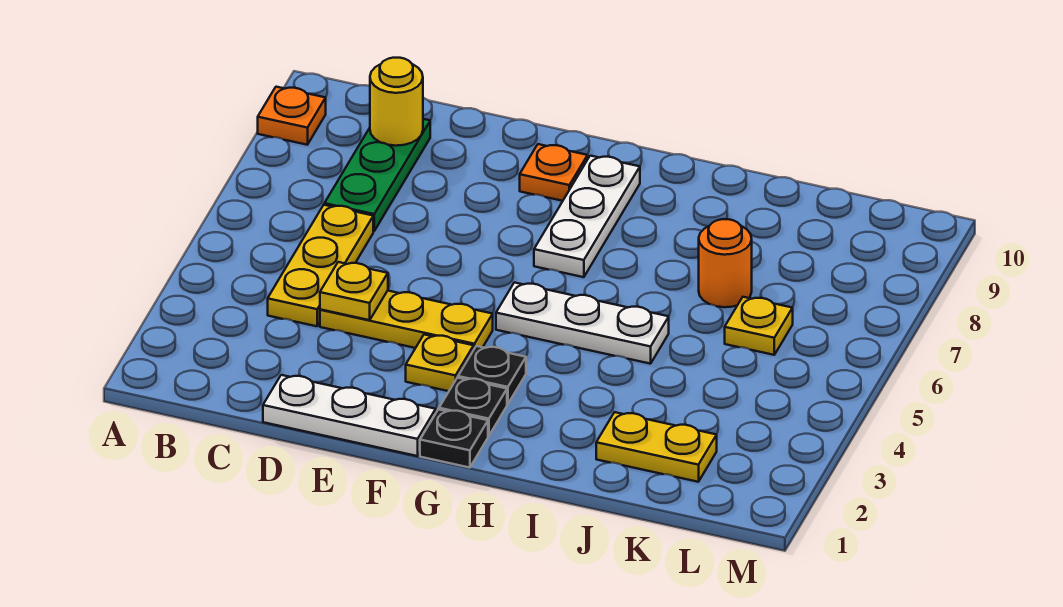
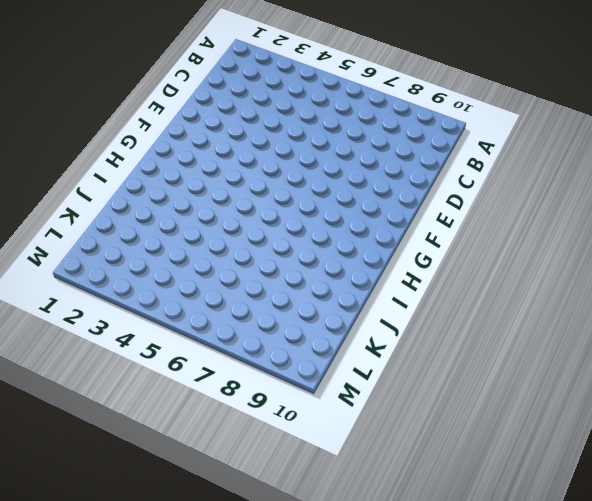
none -> orange 1x1 plate [258,87,326,145]
none -> yellow 1x3 plate [268,205,373,326]
none -> green 1x3 plate [324,119,430,231]

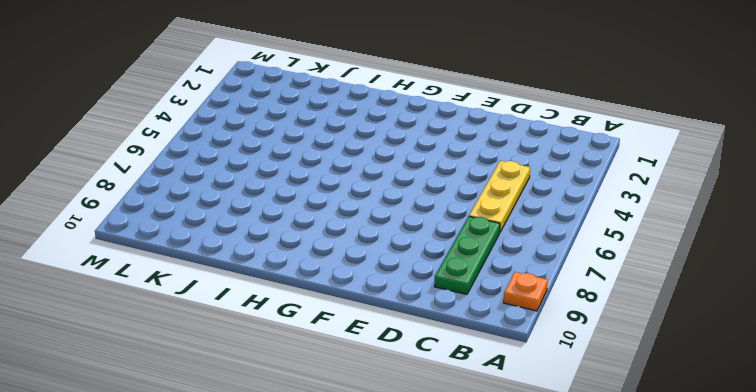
none -> white 1x3 plate [263,375,436,456]
none -> yellow 1x3 plate [320,291,493,349]
none -> yellow 1x1 plate [406,335,474,391]

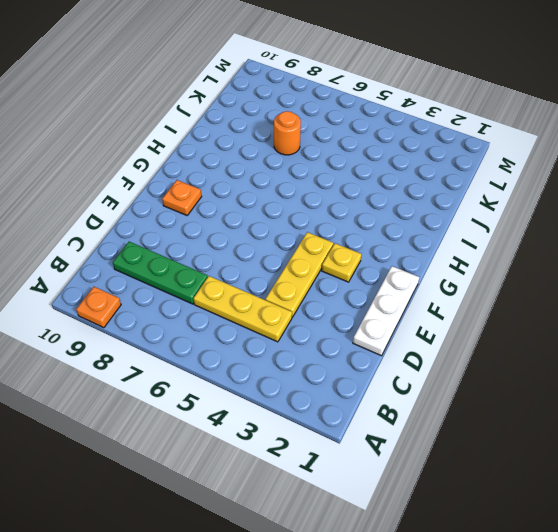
none -> black 1x1 plate [420,409,488,468]
none -> black 1x1 plate [439,378,507,436]
none -> black 1x1 plate [458,346,526,404]

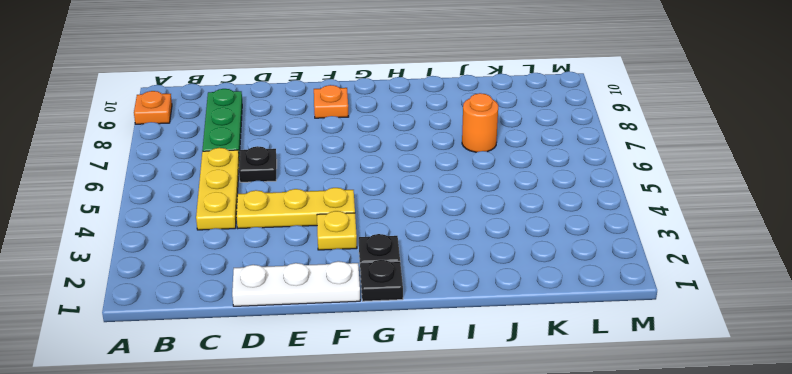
black 1x1 plate [239,146,277,182] -> black 1x1 plate moved to [458,346,526,404]
none -> white 1x3 plate [496,283,669,364]
none -> white 1x3 plate [534,156,640,277]
none -> yellow 1x2 plate [596,412,717,482]

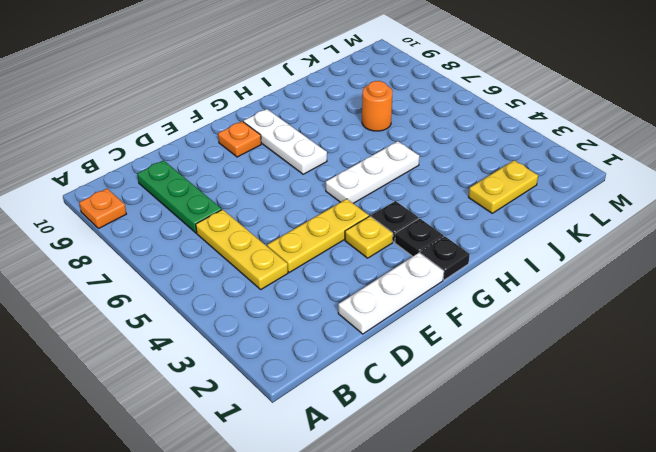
none -> yellow 1x1 plate [725,297,793,355]
none -> yellow 1x1 round brick [370,58,423,146]
none -> yellow 1x1 plate [320,262,388,320]

